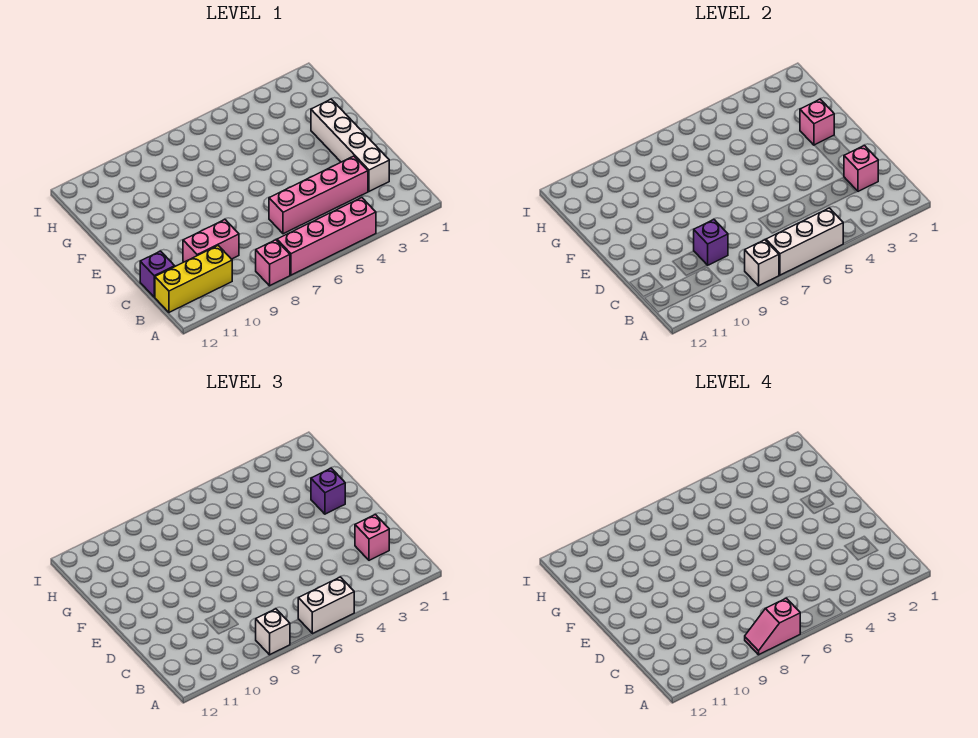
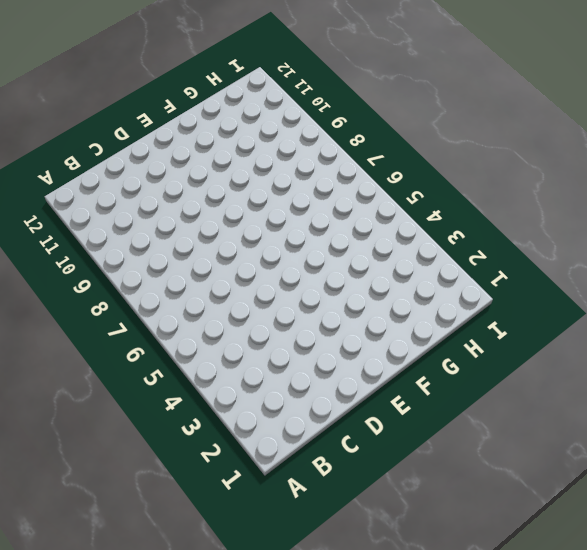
none -> pink 1x4 brick [277,198,376,275]
none -> pink 1x1 brick [256,240,290,286]
none -> yellow 1x3 brick [155,246,232,312]

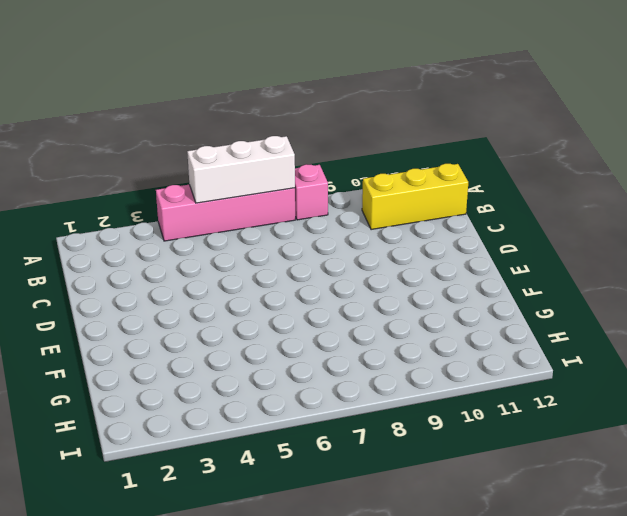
none -> white 1x4 brick [311,99,389,191]
none -> pink 1x4 brick [269,156,368,234]
none -> pink 1x2 brick [183,220,239,262]

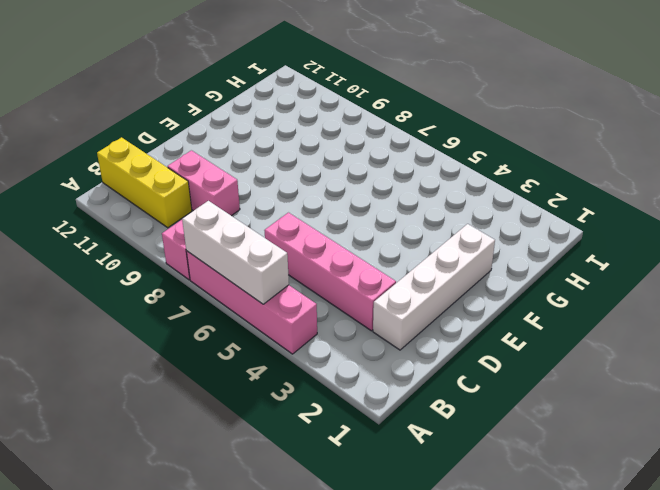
none -> purple 1x1 brick [140,251,175,297]
none -> white 1x1 brick [745,240,779,286]
none -> pink 1x1 brick [844,146,878,191]

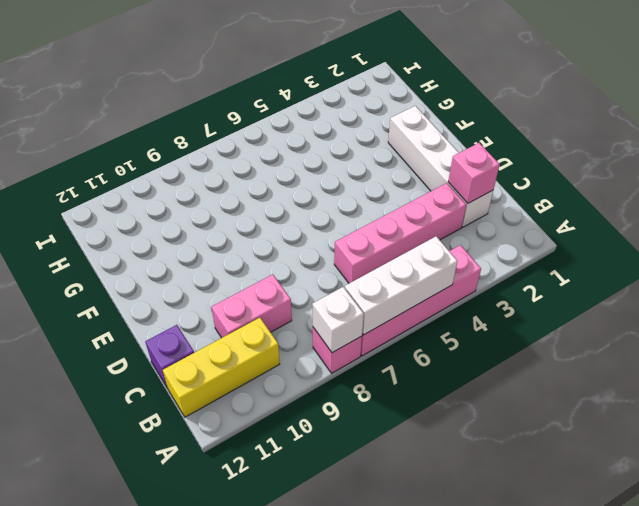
none -> purple 1x1 brick [694,220,728,265]
none -> pink 1x1 brick [800,99,834,145]
none -> white 1x2 brick [298,577,354,634]

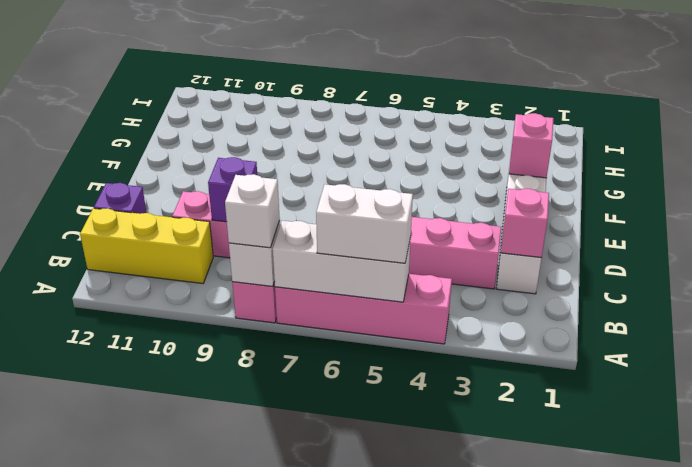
none -> pink 1x1 brick [355,515,389,560]
none -> purple 1x1 brick [311,468,345,514]
none -> pink 1x2 slope [745,598,800,655]

